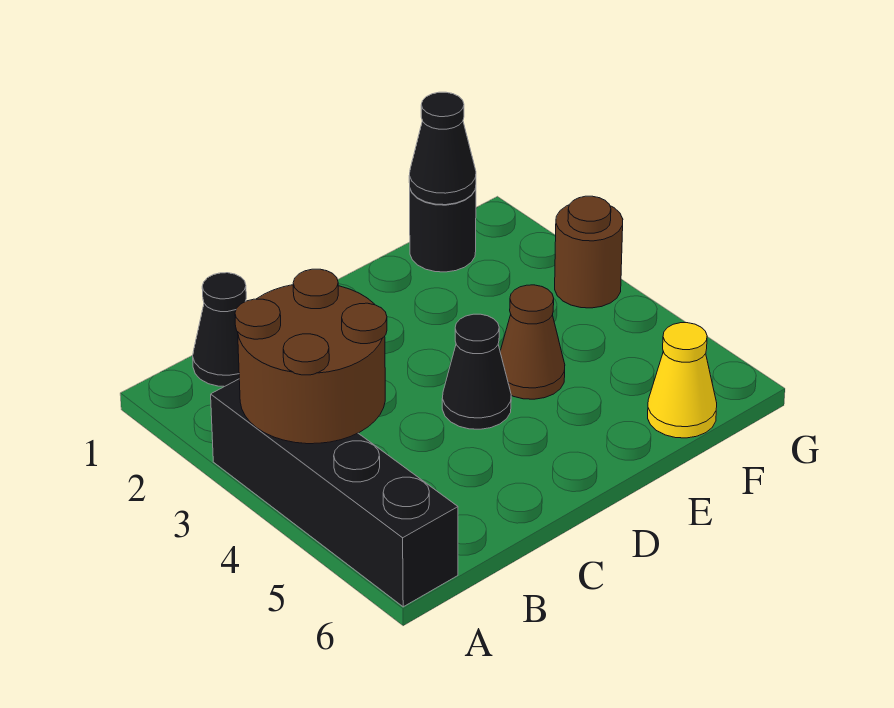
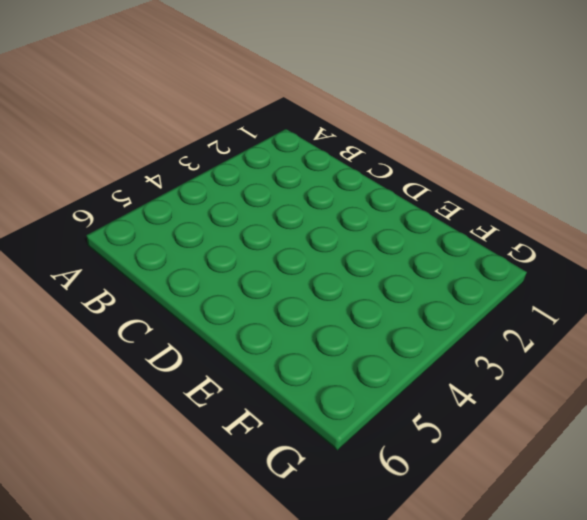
none -> black 1x4 brick [211,379,458,607]
none -> black 1x1 cone [193,273,246,387]

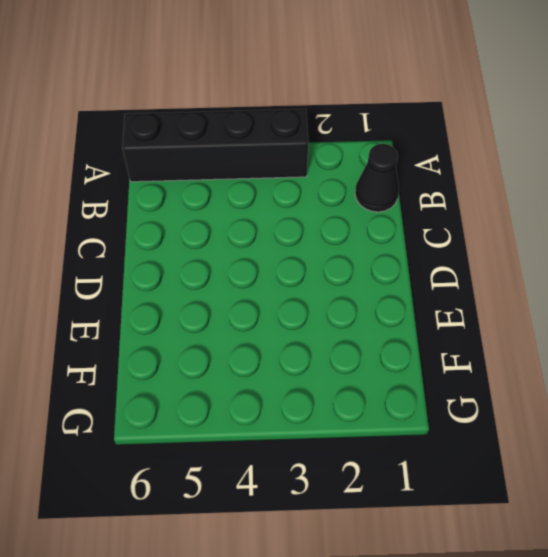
none -> black 1x1 cone [442,314,511,429]
none -> brown 1x1 cone [500,285,565,399]

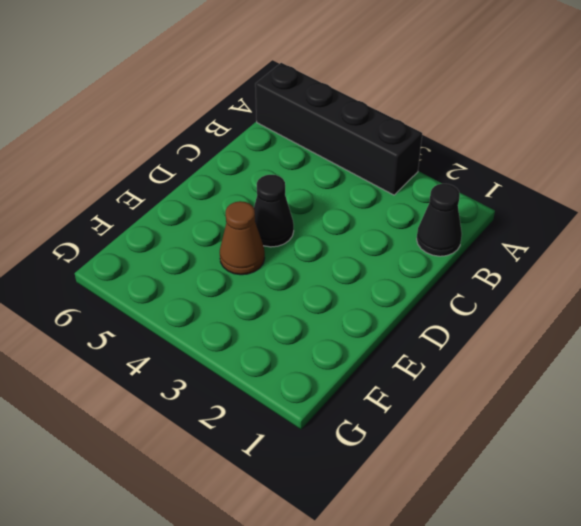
none -> black 1x1 round brick [410,188,476,272]
none -> yellow 1x1 cone [648,323,717,438]

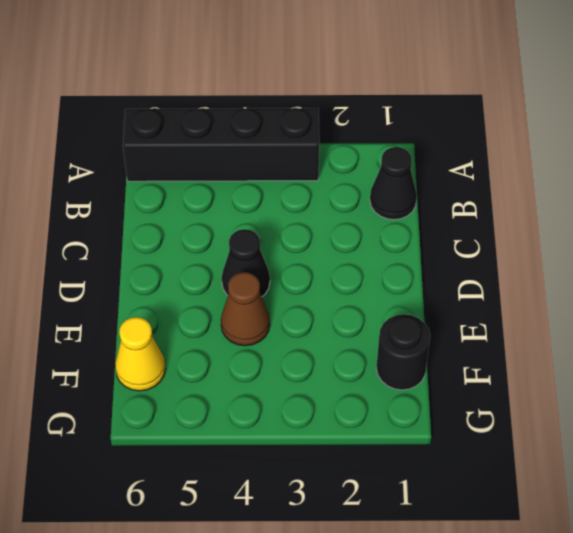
none -> brown 1x1 round brick [555,196,623,308]
none -> brown 2x2 round brick [235,269,387,444]

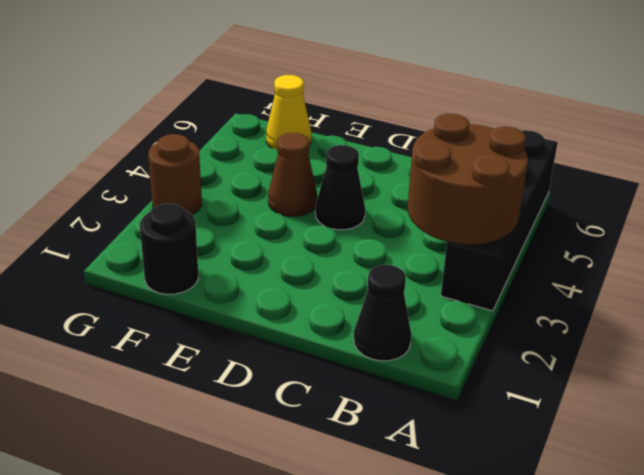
none -> black 1x1 cone [409,92,476,205]

